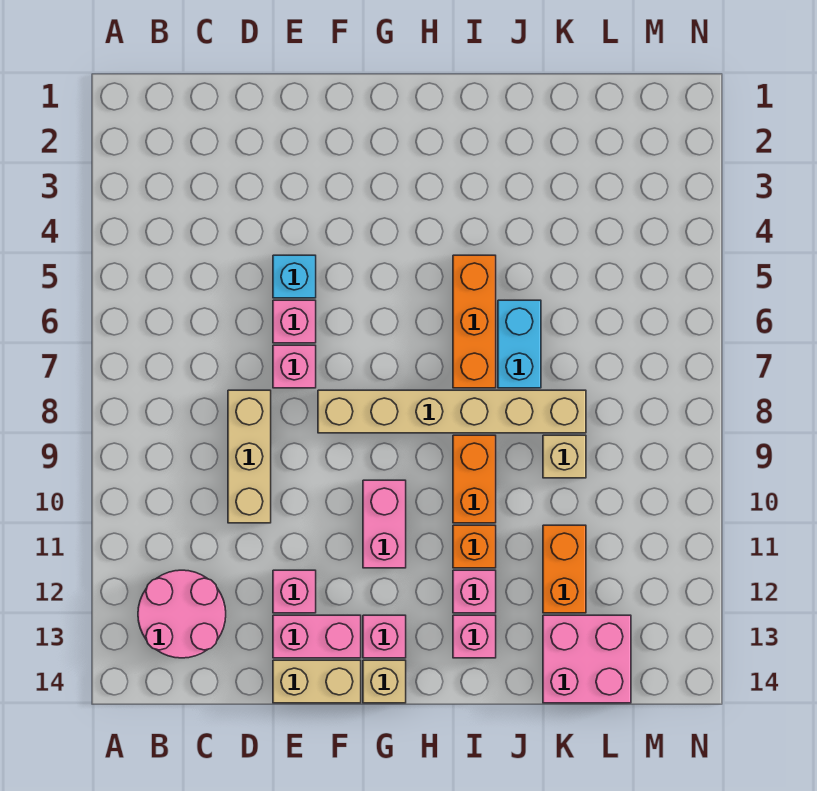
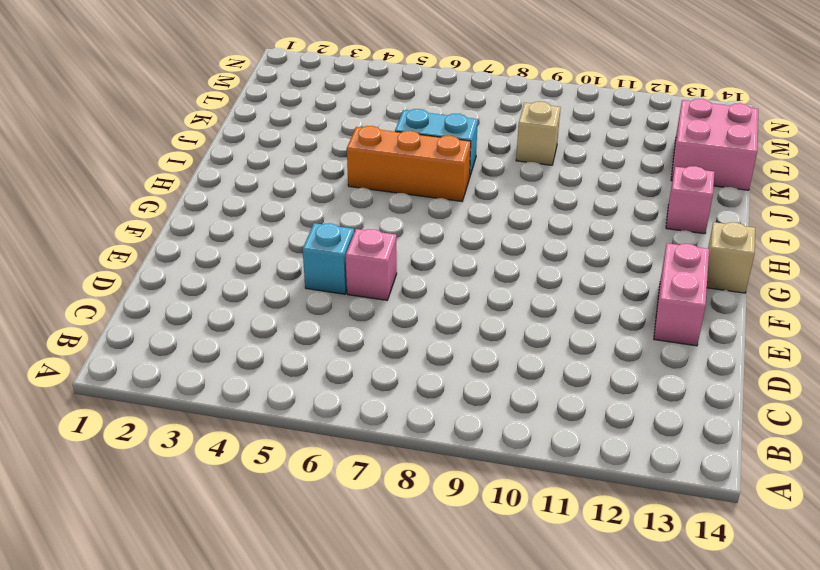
none -> pink 2x2 round brick [138,570,226,658]
none -> tan 1x3 brick [228,390,271,523]
none -> pink 1x1 brick [273,345,316,388]

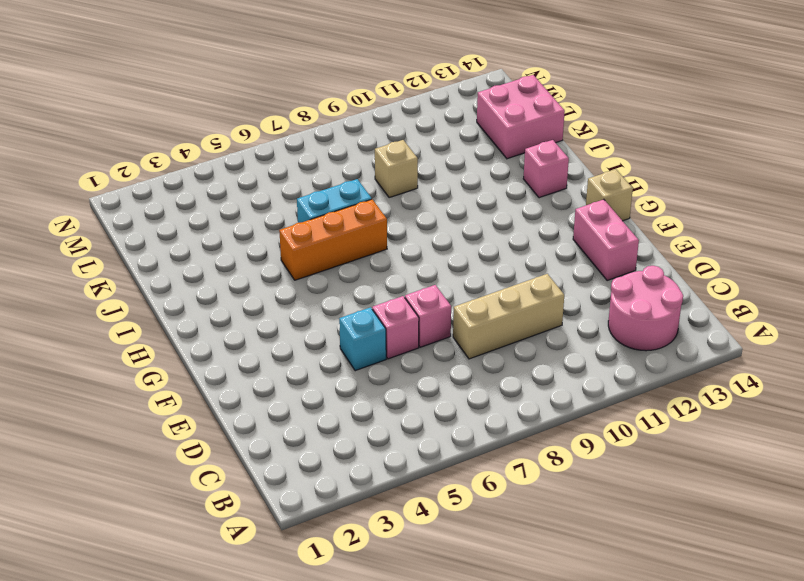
none -> pink 1x1 brick [273,570,316,613]
none -> tan 1x2 brick [273,660,361,703]
none -> tan 1x6 brick [318,390,586,433]

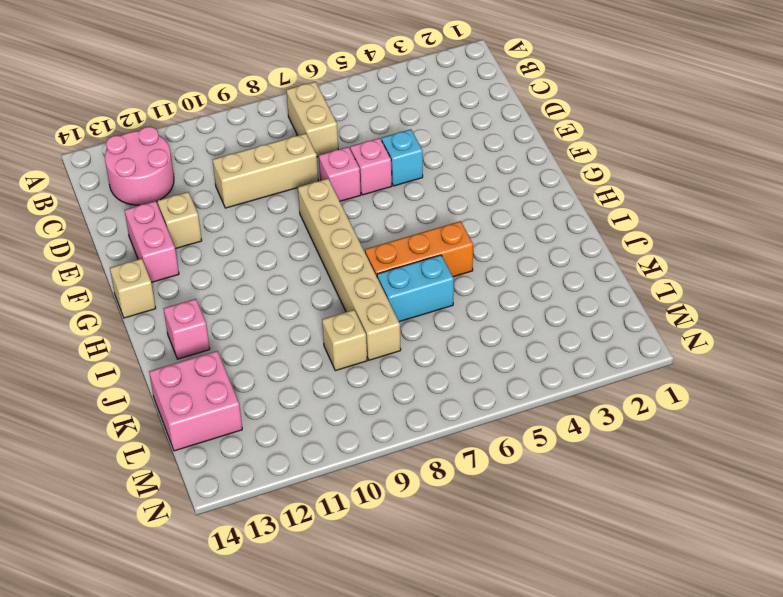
tan 1x2 brick [286,82,338,157] -> tan 1x2 brick moved to [273,660,361,703]
tan 1x1 brick [158,192,202,249] -> pink 1x1 brick [273,570,316,613]
none -> pink 1x2 brick [363,480,406,568]
none -> pink 1x1 brick [363,615,406,658]
none -> orange 1x2 brick [453,435,496,523]

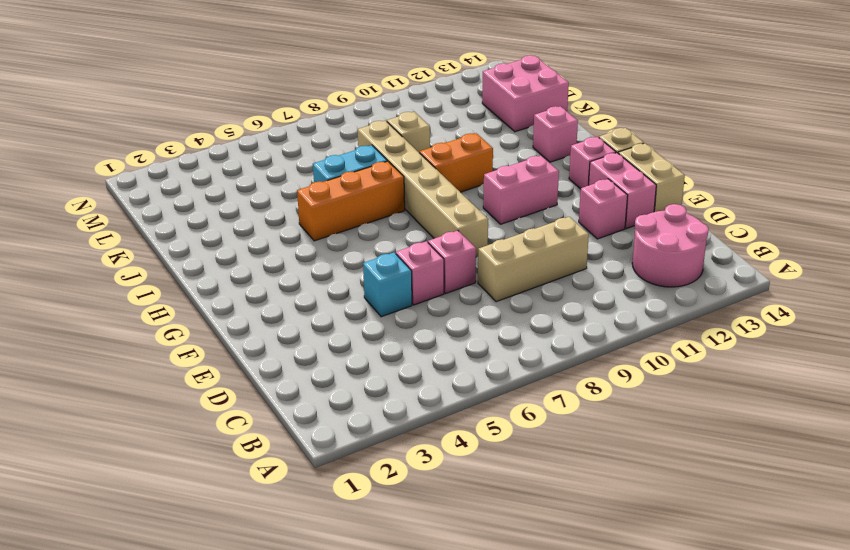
none -> orange 1x1 brick [453,525,496,568]
none -> pink 1x1 brick [453,570,496,613]
none -> orange 1x2 brick [543,525,586,613]

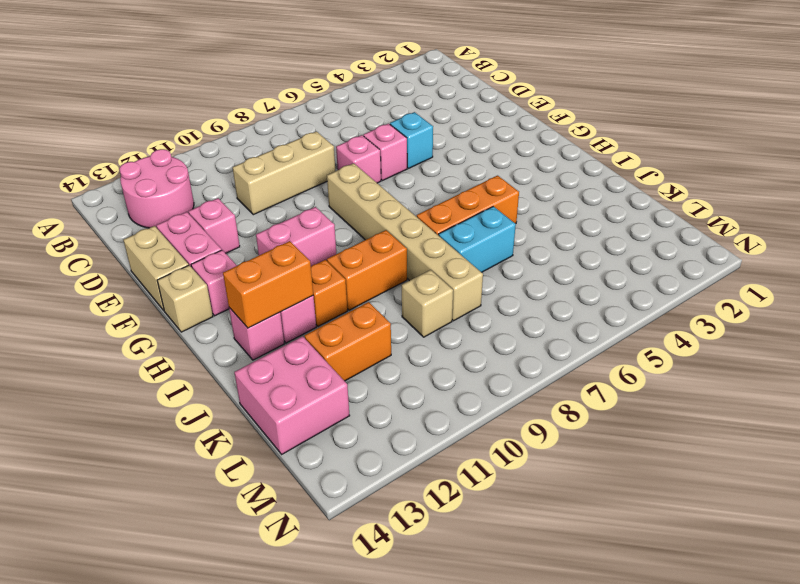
orange 1x2 brick [223,241,313,328] -> none

